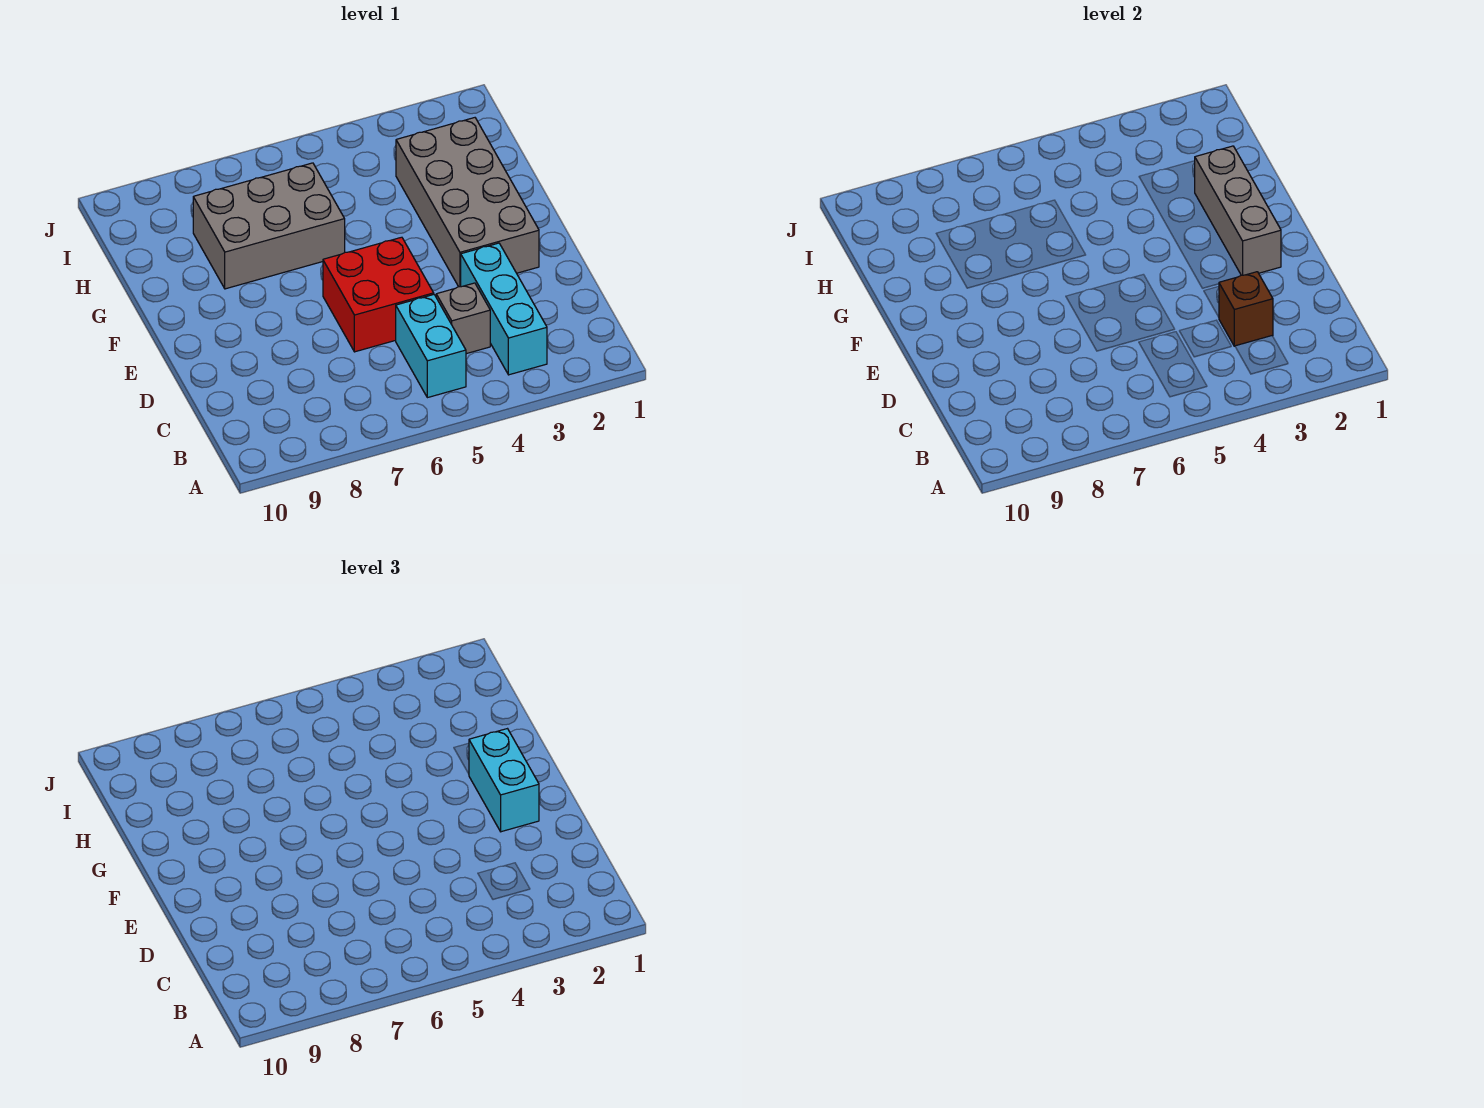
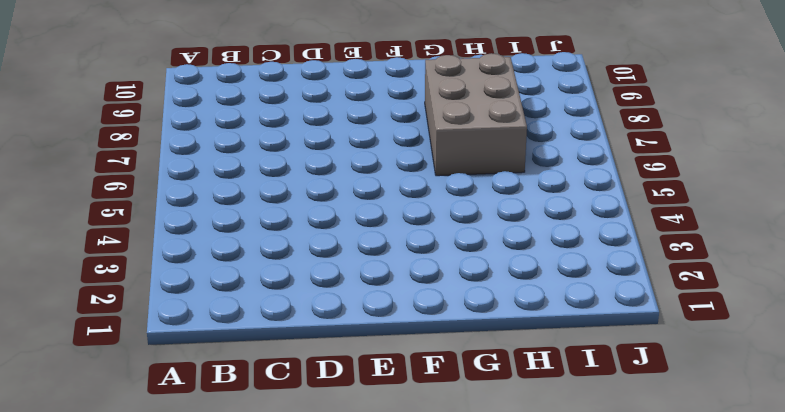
none -> cyan 1x3 brick [461,243,547,375]
none -> cyan 1x2 brick [396,295,466,398]

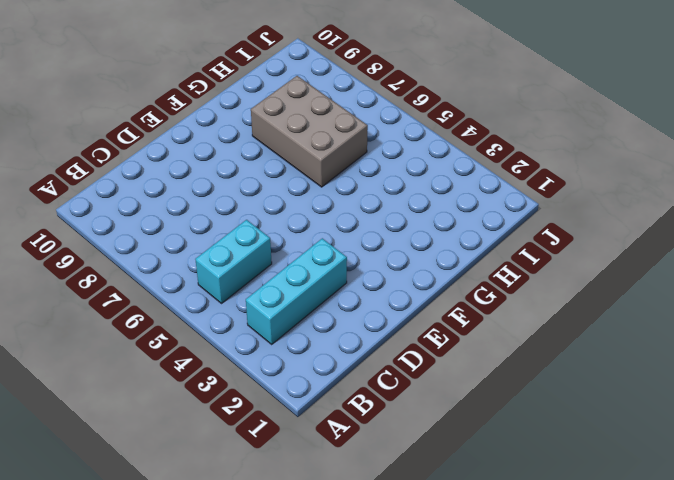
none -> grey 1x1 brick [436,283,490,354]
none -> red 2x2 brick [323,237,434,352]

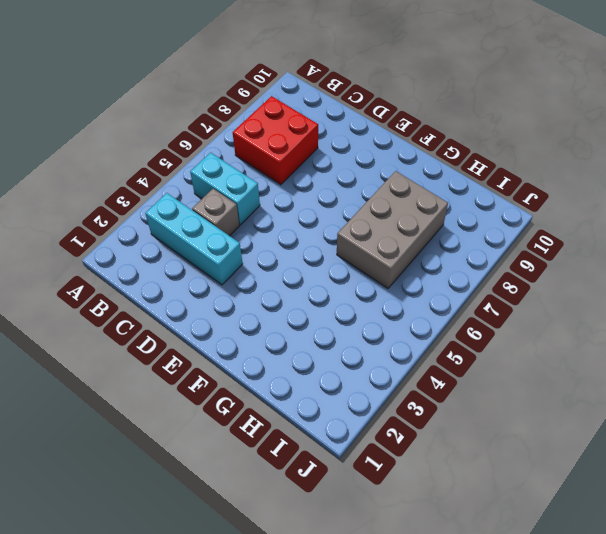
red 2x2 brick [233,96,318,185] -> red 2x2 brick moved to [323,237,434,352]
none -> grey 2x4 brick [396,118,539,287]
none -> brown 1x1 brick [1219,272,1273,346]

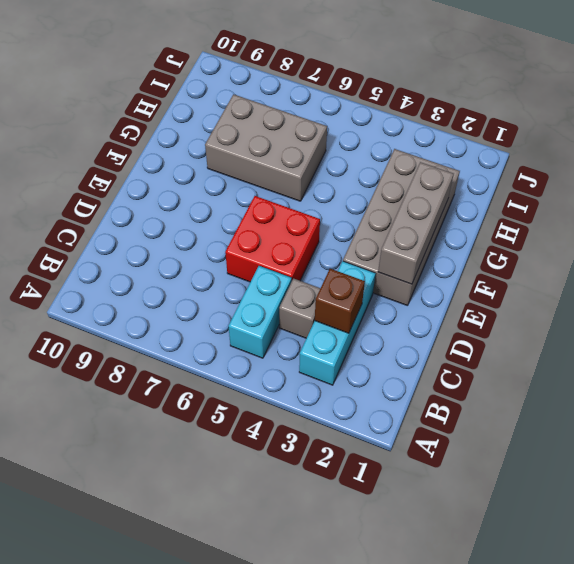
none -> cyan 1x2 brick [469,729,539,832]

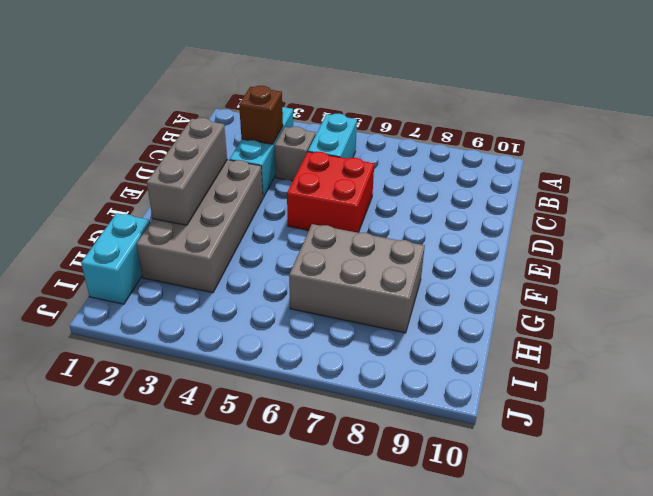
cyan 1x2 brick [81,213,150,304] -> cyan 1x2 brick moved to [469,729,539,832]

